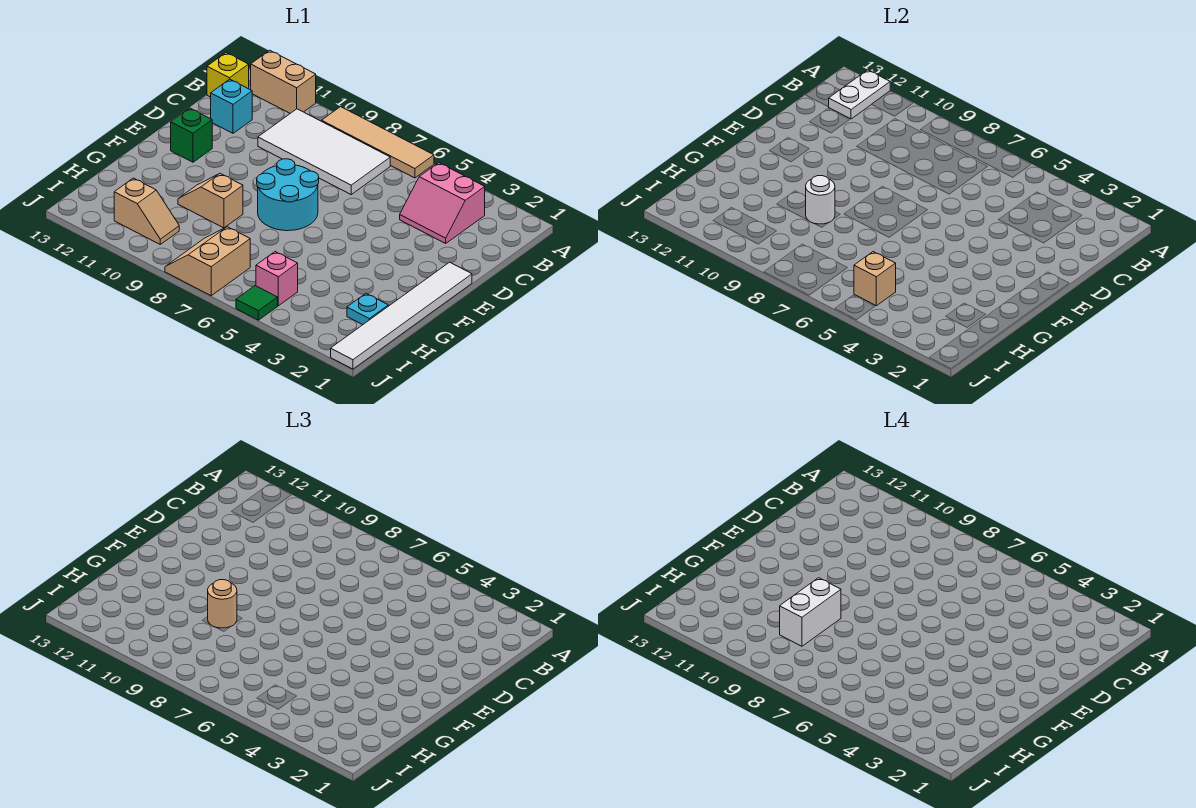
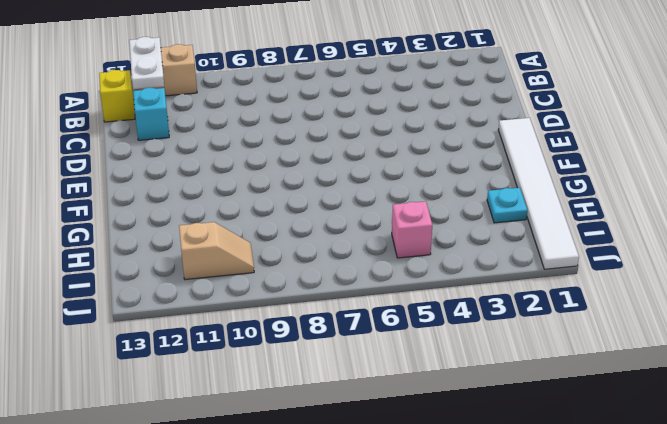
none -> tan 1x4 tile [322,107,434,178]
none -> pink 2x2 slope [400,163,485,243]
none -> white 2x4 tile [258,109,390,194]

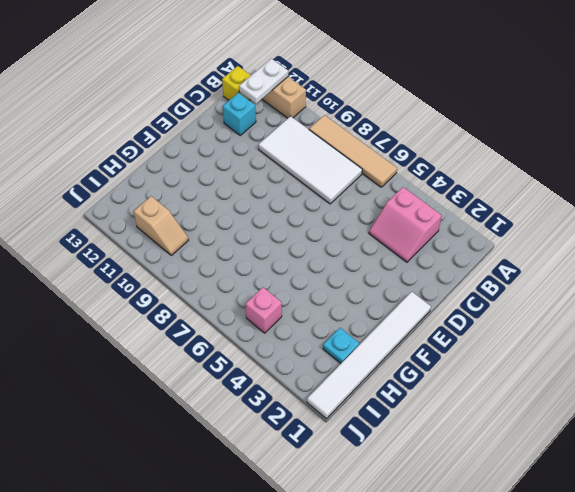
none -> cyan 2x2 round brick [257,159,319,231]
none -> green 1x1 brick [171,108,212,162]
none -> tan 1x2 slope [178,174,243,228]

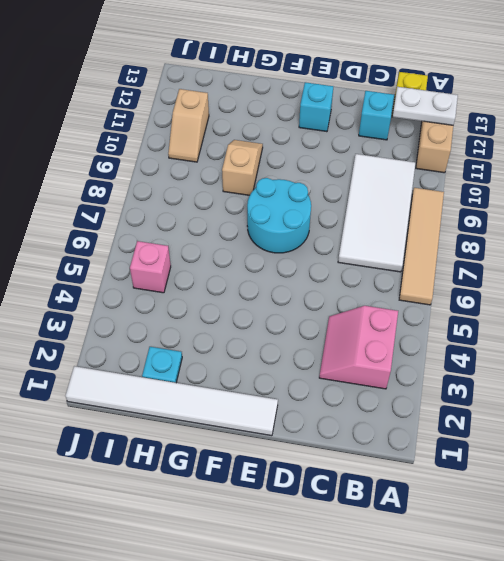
cyan 1x1 brick [299,82,333,132] -> green 1x1 brick [171,108,212,162]
none -> tan 2x2 slope [165,227,250,296]
none -> green 1x1 tile [236,286,278,320]
none -> white 1x1 round brick [806,176,835,224]

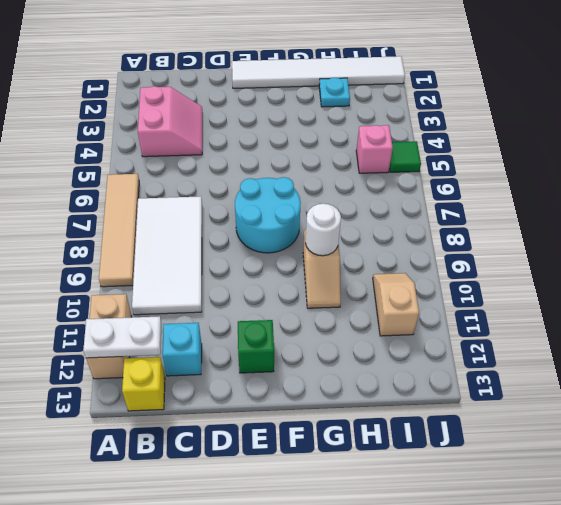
none -> tan 2x2 slope [165,227,250,296]
none -> tan 1x1 brick [854,252,896,306]
none -> tan 1x1 round brick [208,580,237,628]

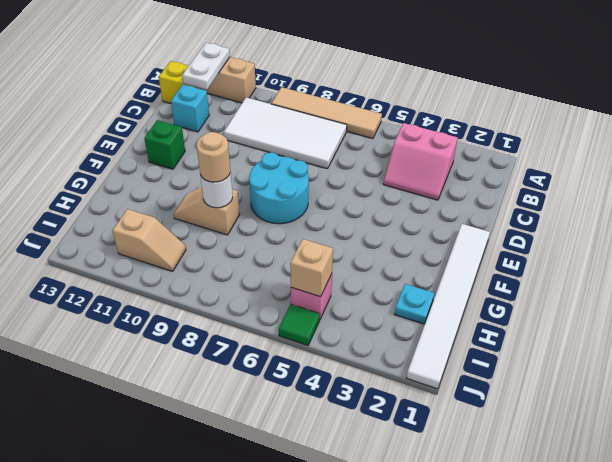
none -> tan 2x2 slope [165,227,250,296]
none -> white 1x2 brick [780,578,841,646]

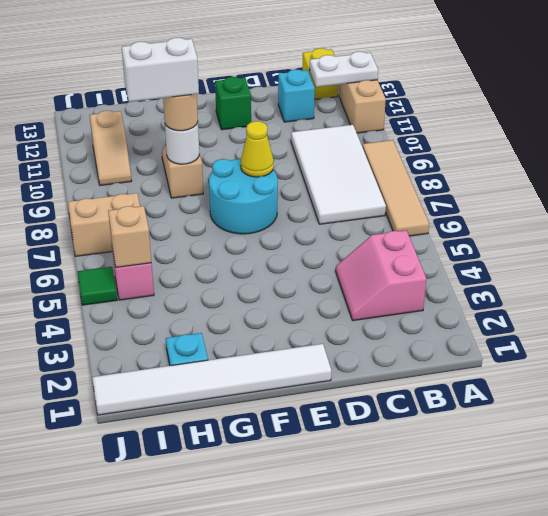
yellow 1x1 cone [241,121,274,177] -> none

